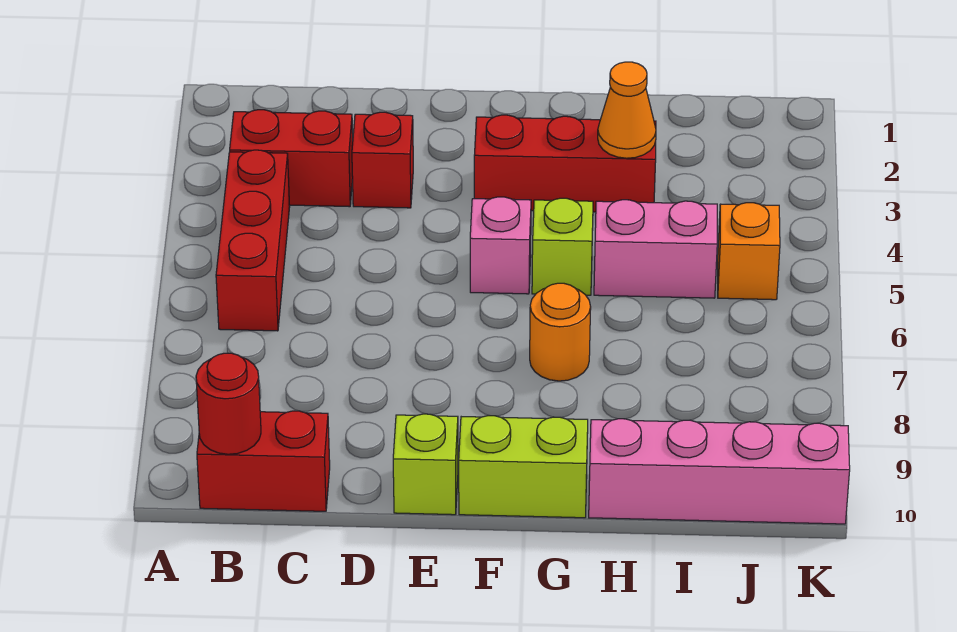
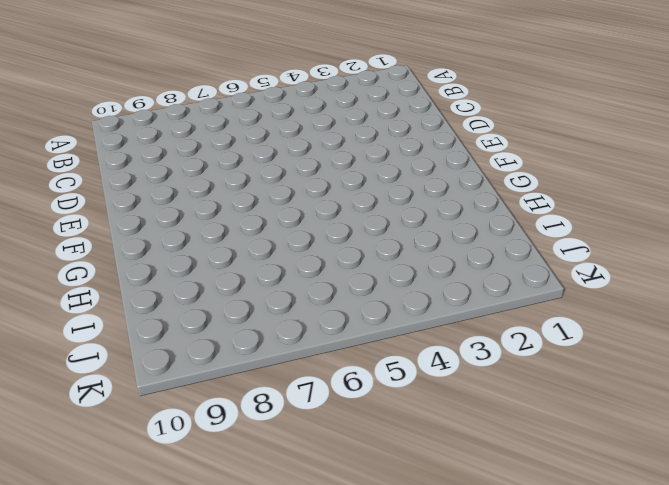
none -> red 1x2 brick [230,110,353,207]
none -> red 1x3 brick [216,150,290,331]
none -> red 1x2 brick [197,411,330,511]

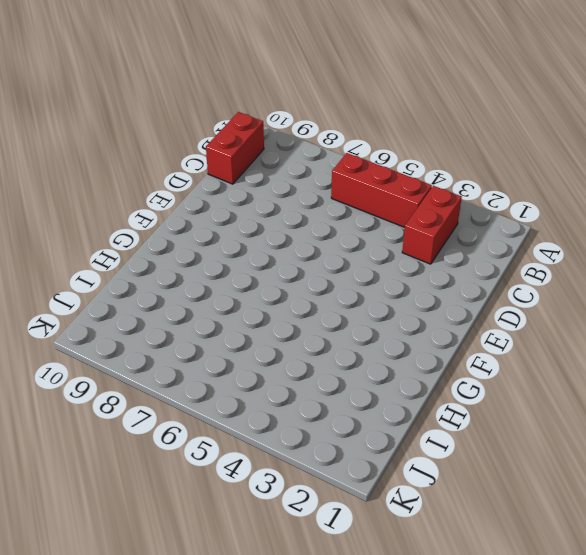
none -> red 1x1 brick [352,112,413,208]
none -> lime 1x1 brick [393,414,458,515]
none -> red 1x3 brick [474,115,656,212]

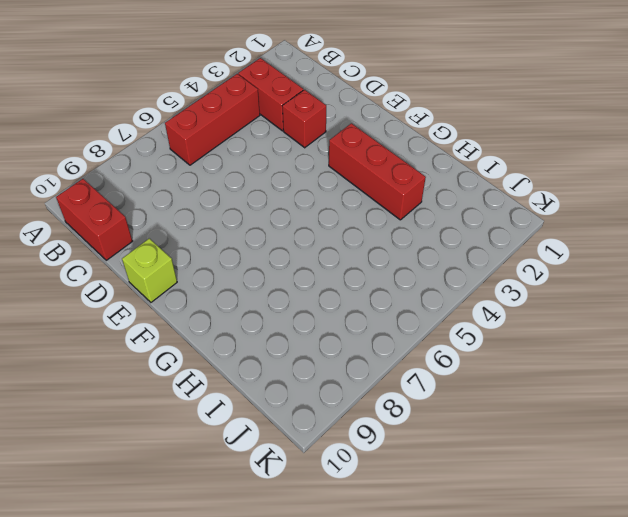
none -> pink 1x1 brick [470,197,531,294]
none -> lime 1x2 brick [459,416,588,518]
none -> lime 1x1 brick [532,198,593,295]

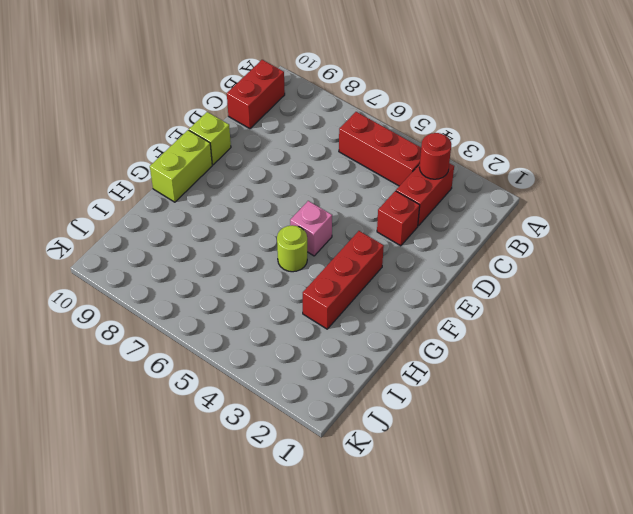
red 1x1 round brick [419,133,451,179] -> red 1x1 round brick moved to [196,353,261,454]
lime 1x1 round brick [277,225,307,272] -> lime 1x1 brick [532,198,593,295]
none -> orange 1x1 round brick [530,283,591,381]
none -> pink 1x2 brick [594,200,717,298]
none -> pink 1x4 brick [589,419,850,524]

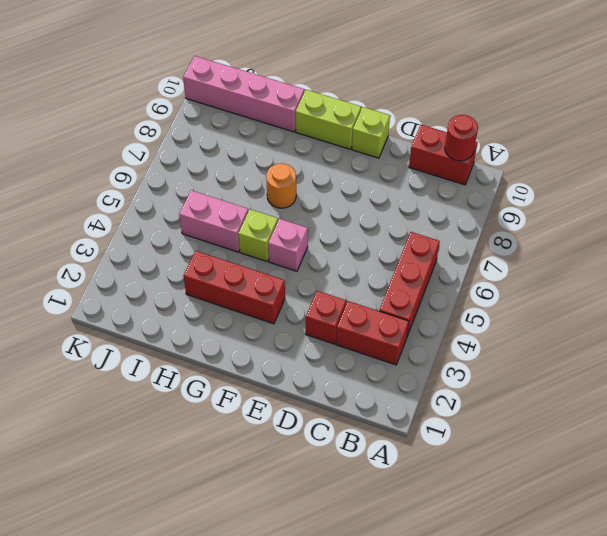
none -> orange 1x1 brick [718,203,780,300]
none -> orange 1x1 cone [598,62,656,158]

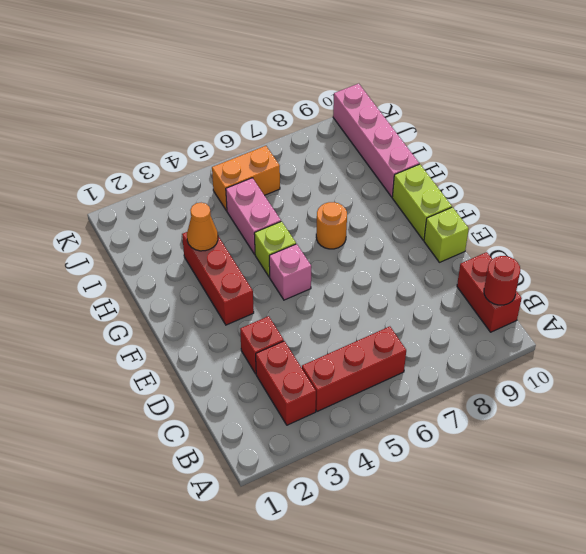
orange 1x2 brick [212,146,280,211] -> orange 1x1 brick [718,203,780,300]

